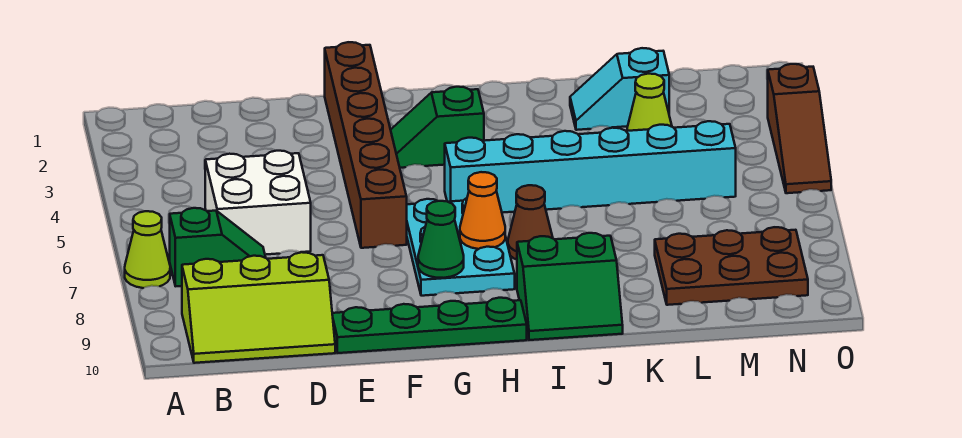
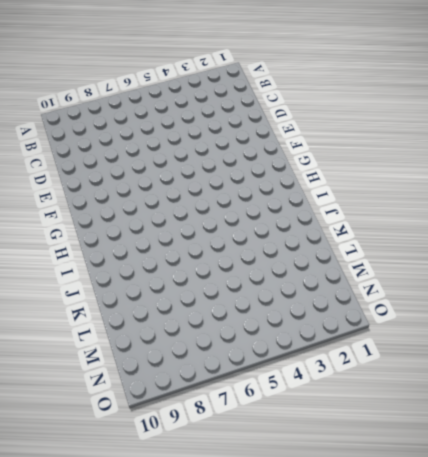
none -> lime 1x1 cone [125,211,170,288]
none -> green 1x2 slope [170,208,266,286]
none -> lime 2x3 slope [182,252,335,363]

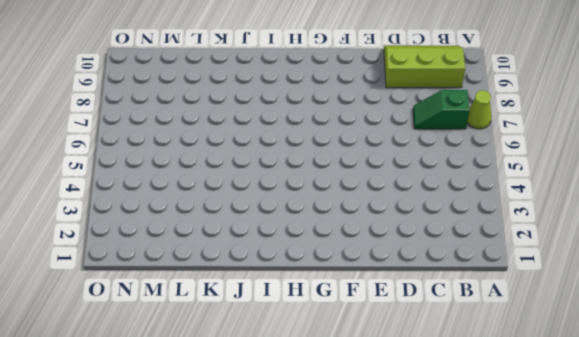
none -> white 2x2 brick [205,151,311,255]
none -> green 1x4 plate [332,298,527,353]
none -> brown 1x6 brick [325,42,407,248]

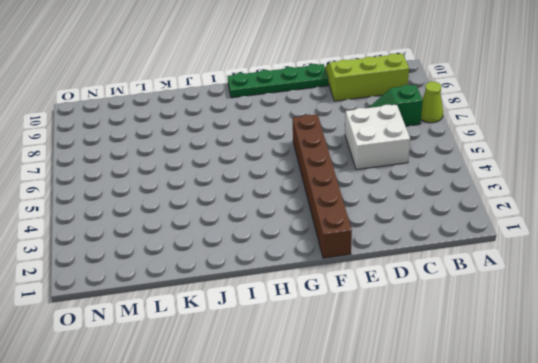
none -> green 1x2 slope [391,87,484,168]
none -> cyan 2x3 plate [407,198,515,296]
none -> cyan 1x6 brick [445,121,736,213]

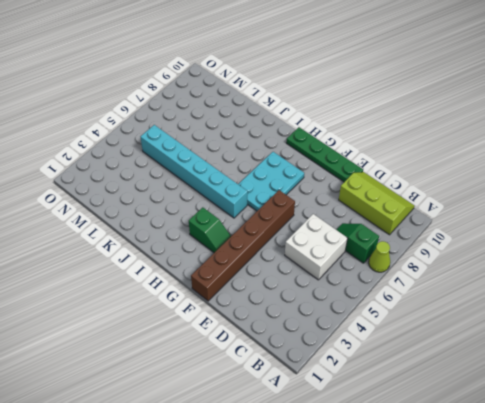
none -> brown 1x1 cone [508,185,553,260]
none -> green 2x2 slope [517,233,623,340]
none -> cyan 1x2 slope [570,48,669,130]

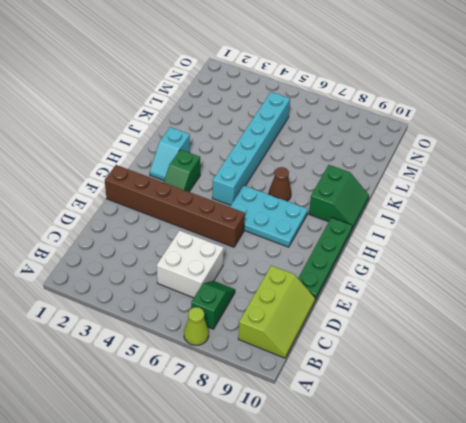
cyan 1x2 slope [150,127,190,180] -> cyan 1x2 slope moved to [570,48,669,130]
none -> lime 1x1 cone [627,74,672,131]
none -> brown 2x3 plate [655,227,808,305]
none -> brown 1x3 slope [768,64,831,193]

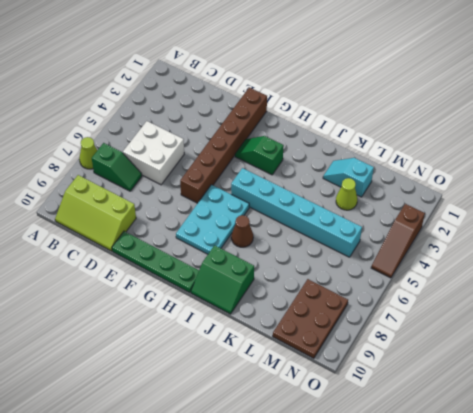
brown 2x3 plate [273,279,348,358] -> brown 2x3 plate turned to [655,227,808,305]
none -> green 1x1 cone [418,201,464,278]
none -> orange 1x1 cone [460,172,505,249]

